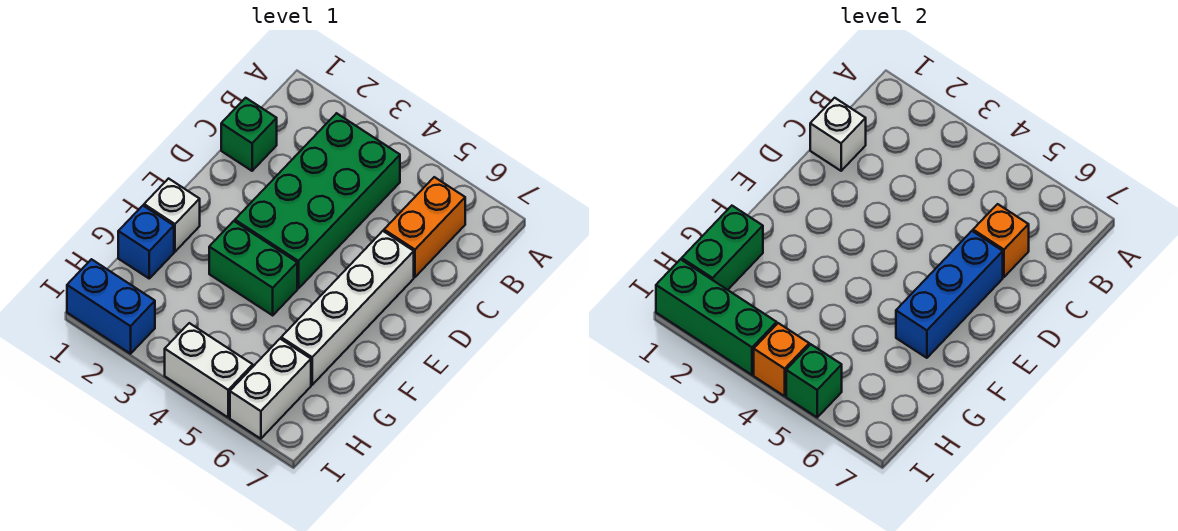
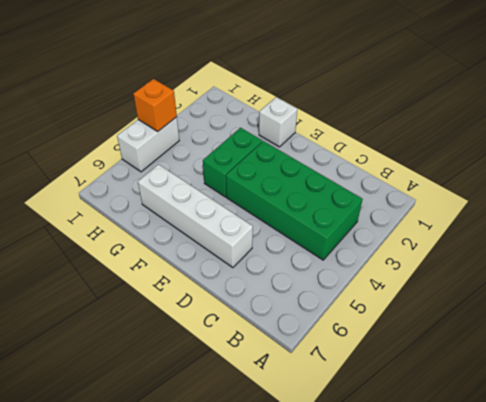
none -> orange 1x2 brick [384,177,465,277]
none -> green 1x1 brick [221,98,277,171]
none -> blue 1x1 brick [118,206,174,278]

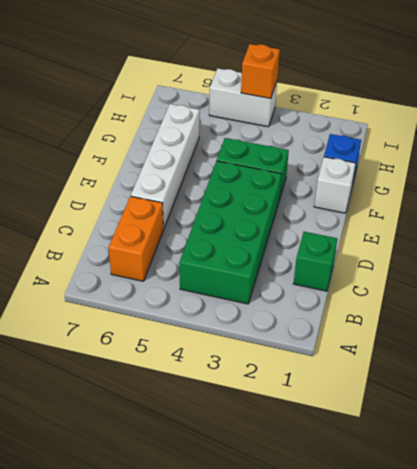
none -> white 1x2 brick [230,339,311,439]
none -> blue 1x2 brick [67,259,155,354]
none -> white 1x1 brick [810,98,866,171]

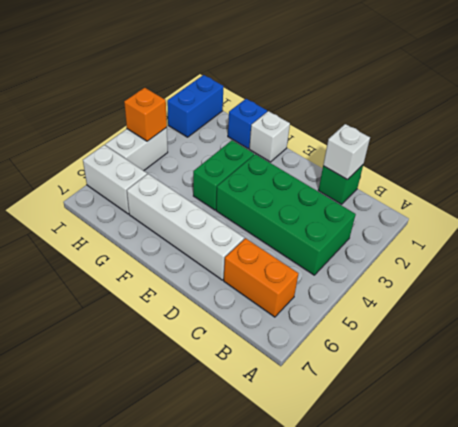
none -> orange 1x1 brick [973,204,1029,277]
none -> blue 1x3 brick [896,231,1003,358]
none -> green 1x2 brick [682,206,763,290]

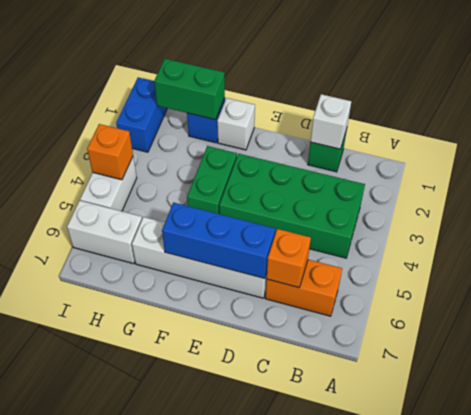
none -> green 1x3 brick [656,259,777,375]
none -> green 1x1 brick [786,344,842,417]

